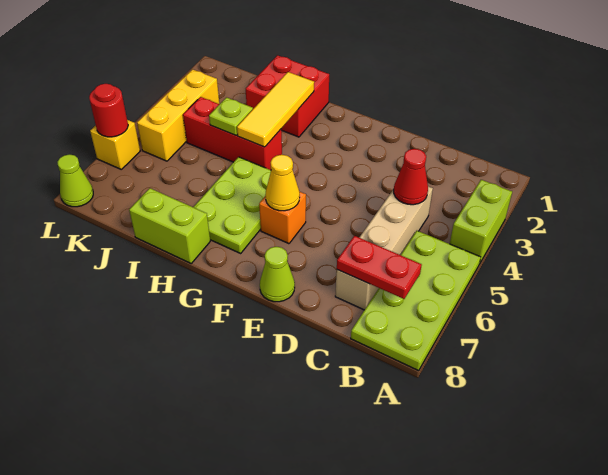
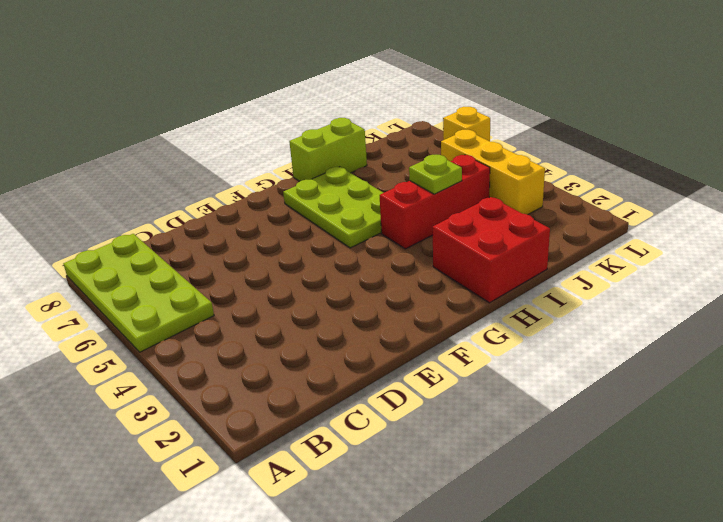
none -> lime 1x2 brick [450,180,512,264]
none -> tan 1x4 brick [335,186,433,310]
none -> lime 1x1 cone [260,246,295,302]

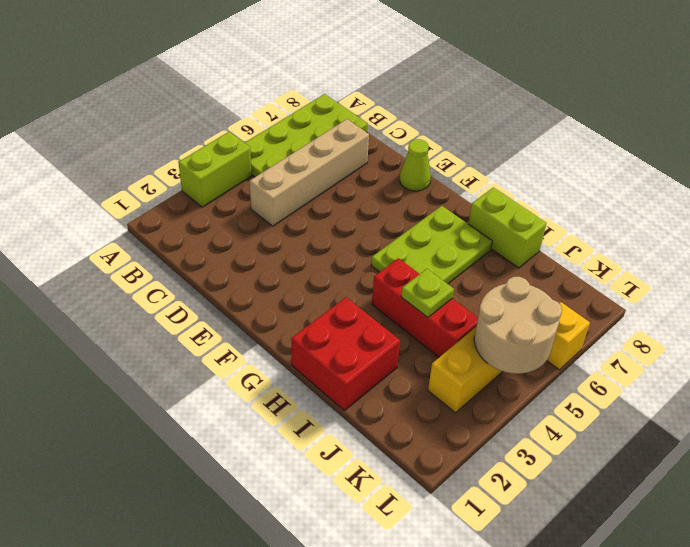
tan 2x2 round brick [474,277,562,374] -> none
none -> orange 1x1 brick [259,192,306,244]
none -> lime 1x1 cone [58,154,93,207]
none -> red 1x2 plate [337,236,422,299]

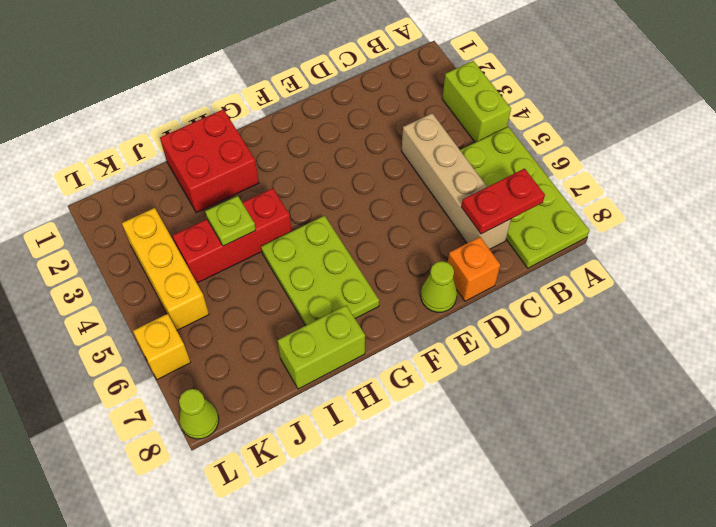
orange 1x1 brick [448,237,500,301] -> orange 1x1 brick moved to [259,192,306,244]
none -> red 1x1 cone [394,149,428,205]
none -> yellow 1x1 cone [265,155,300,211]
none -> yellow 1x3 tile [237,72,314,147]

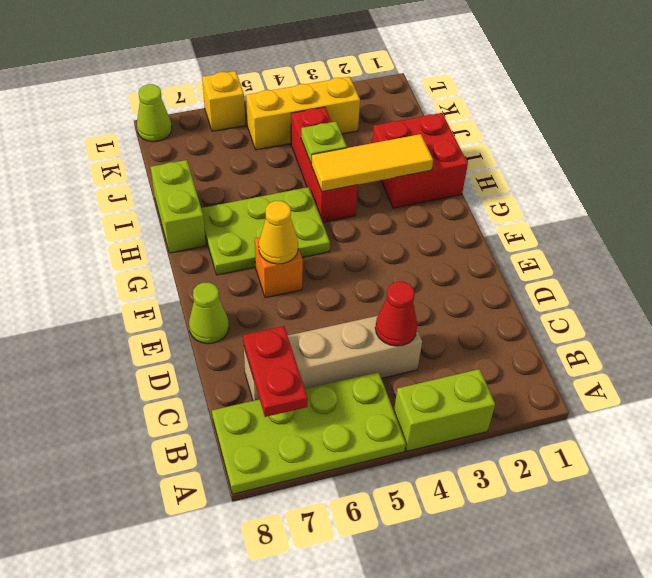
none -> red 1x1 round brick [89,84,128,137]

